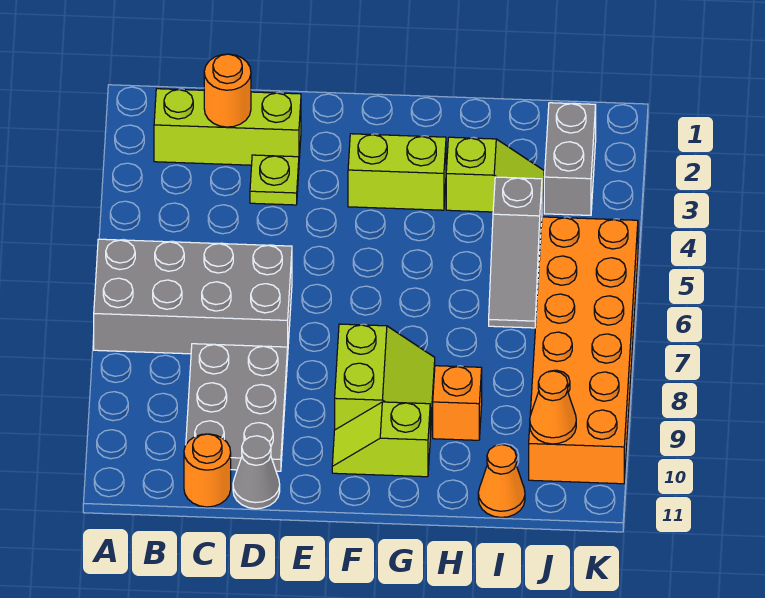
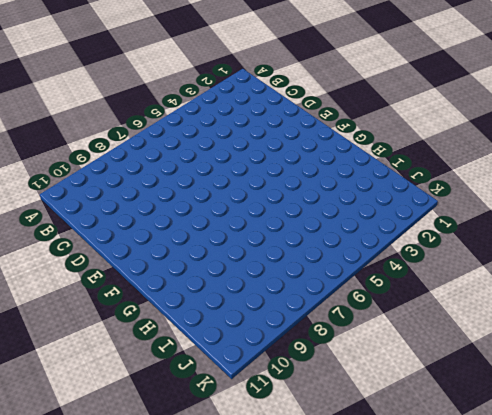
none -> grey 2x4 brick [94,239,292,354]
none -> lime 1x3 brick [154,89,301,165]
none -> grey 2x3 plate [186,344,288,471]

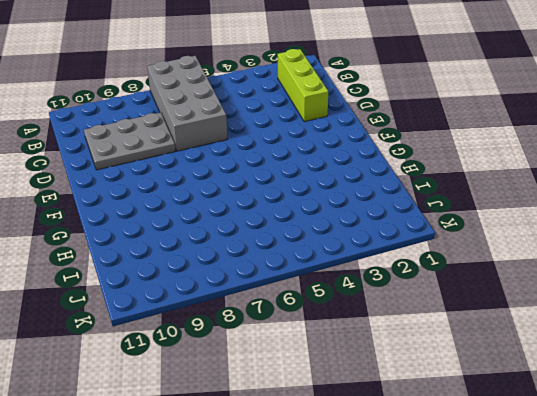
none -> orange 1x1 round brick [184,434,231,507]
none -> lime 1x1 plate [250,155,299,205]
none -> grey 1x1 cone [233,436,280,509]

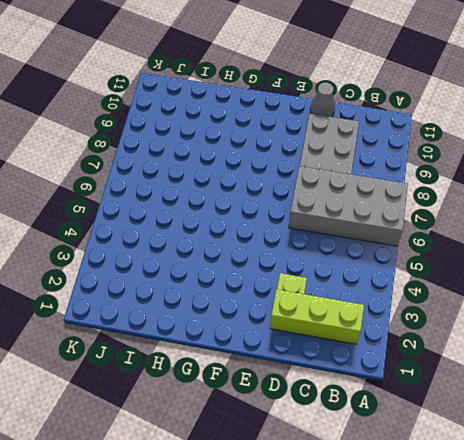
none -> orange 1x1 round brick [184,434,231,507]
none -> lime 1x2 brick [348,134,446,210]
none -> lime 2x2 slope [335,324,435,436]

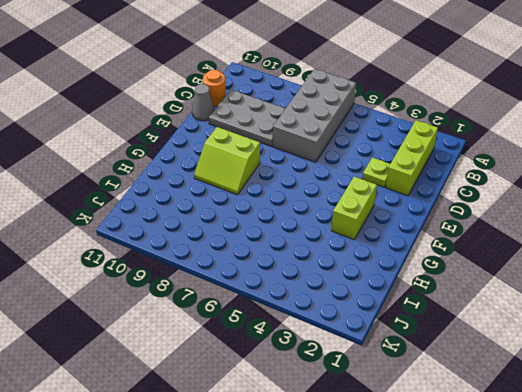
none -> lime 1x2 slope [332,402,430,477]
none -> lime 1x2 slope [446,137,544,212]
none -> orange 1x1 brick [433,366,482,440]

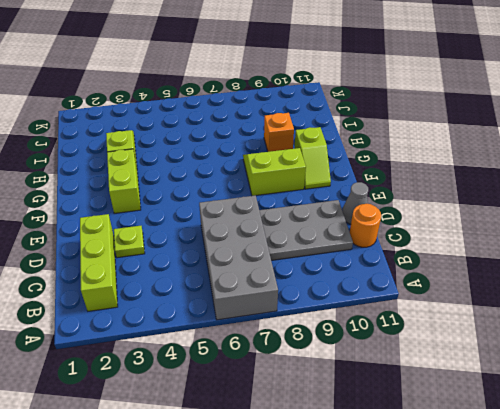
none -> grey 1x3 slope [489,177,542,328]
none -> orange 1x1 cone [478,445,525,517]
none -> grey 1x2 brick [544,103,596,215]

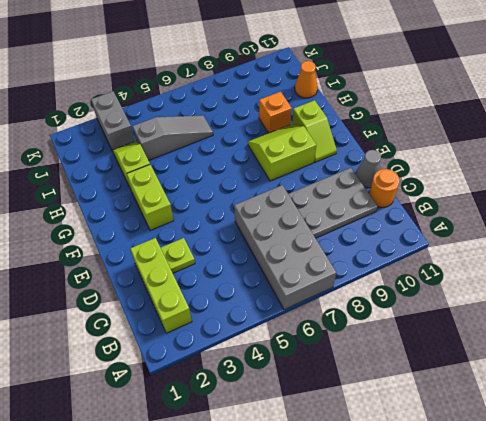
grey 1x2 brick [91,91,135,151] -> grey 1x2 brick turned to [544,103,596,215]
none -> orange 2x6 brick [529,217,638,484]
none -> orange 1x1 round brick [204,54,251,127]
none -> orange 1x1 cone [530,371,576,444]

